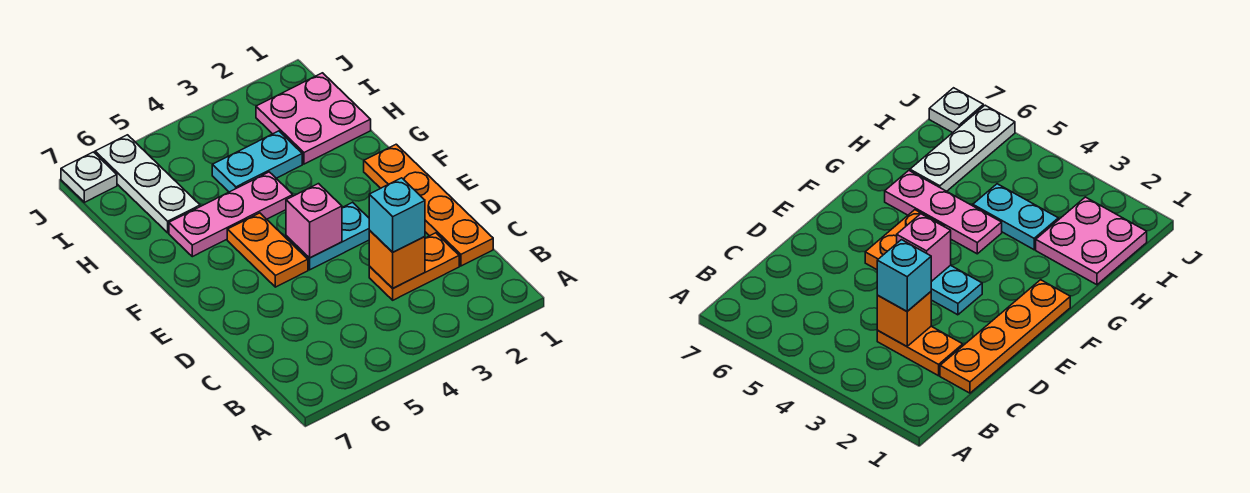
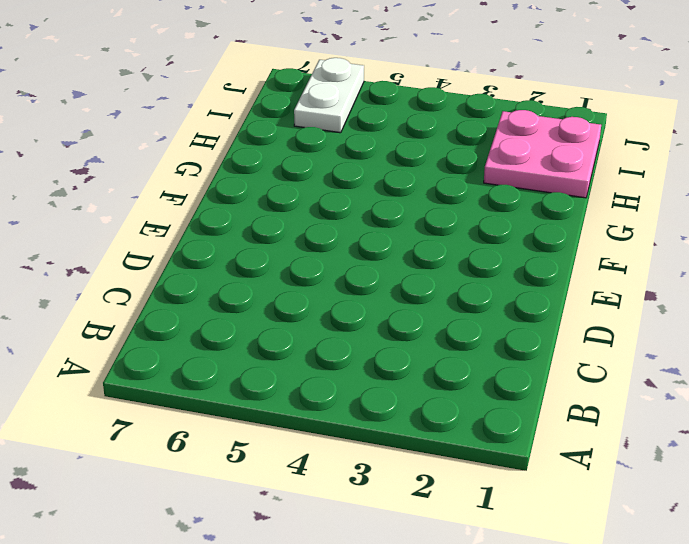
white 1x2 plate [294,58,364,133] -> white 1x3 plate [95,135,200,233]
none -> orange 1x4 plate [364,144,493,266]
none -> orange 1x2 plate [369,233,459,300]
none -> cyan 1x2 plate [286,202,369,270]

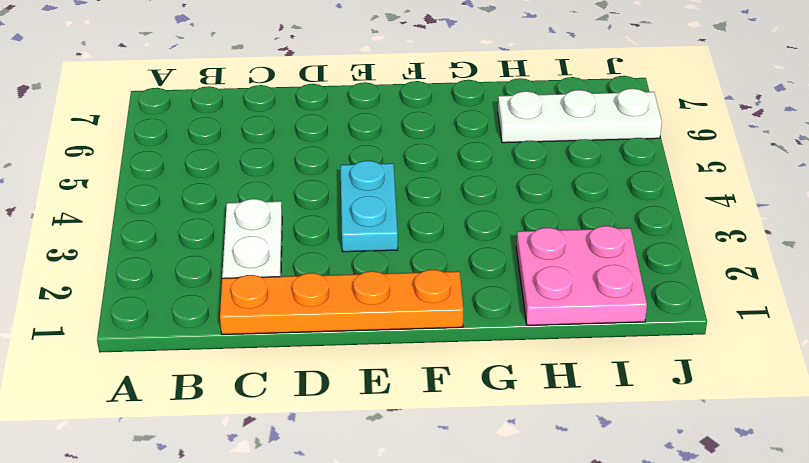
white 1x2 plate [222,199,282,278] -> orange 1x2 plate [369,233,459,300]
none -> orange 1x2 plate [227,213,308,287]
none -> pink 1x3 plate [169,172,293,257]
none -> cyan 1x2 plate [212,131,302,192]

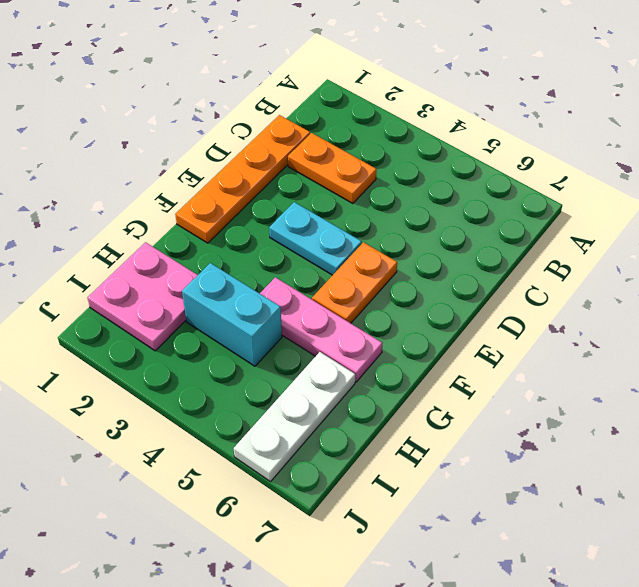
cyan 1x2 brick [182,263,282,366] -> cyan 1x2 plate [212,131,302,192]
none -> white 1x1 plate [61,152,117,202]
none -> orange 1x1 brick [369,230,425,288]
none -> pink 1x1 brick [286,184,342,258]

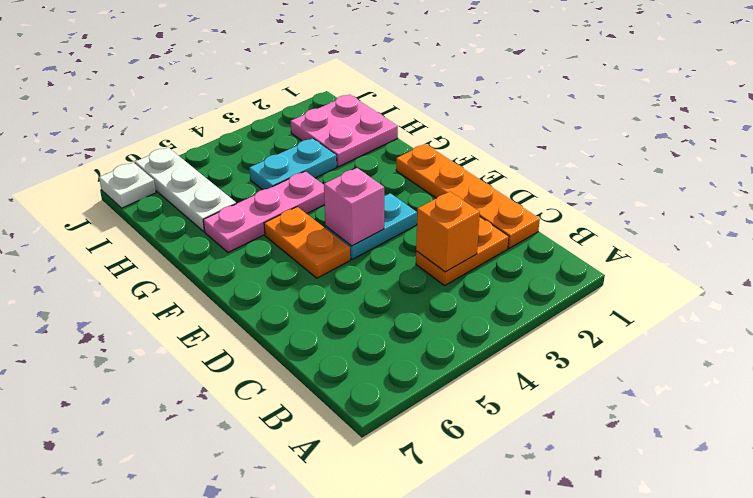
none -> cyan 1x1 brick [369,178,425,252]

